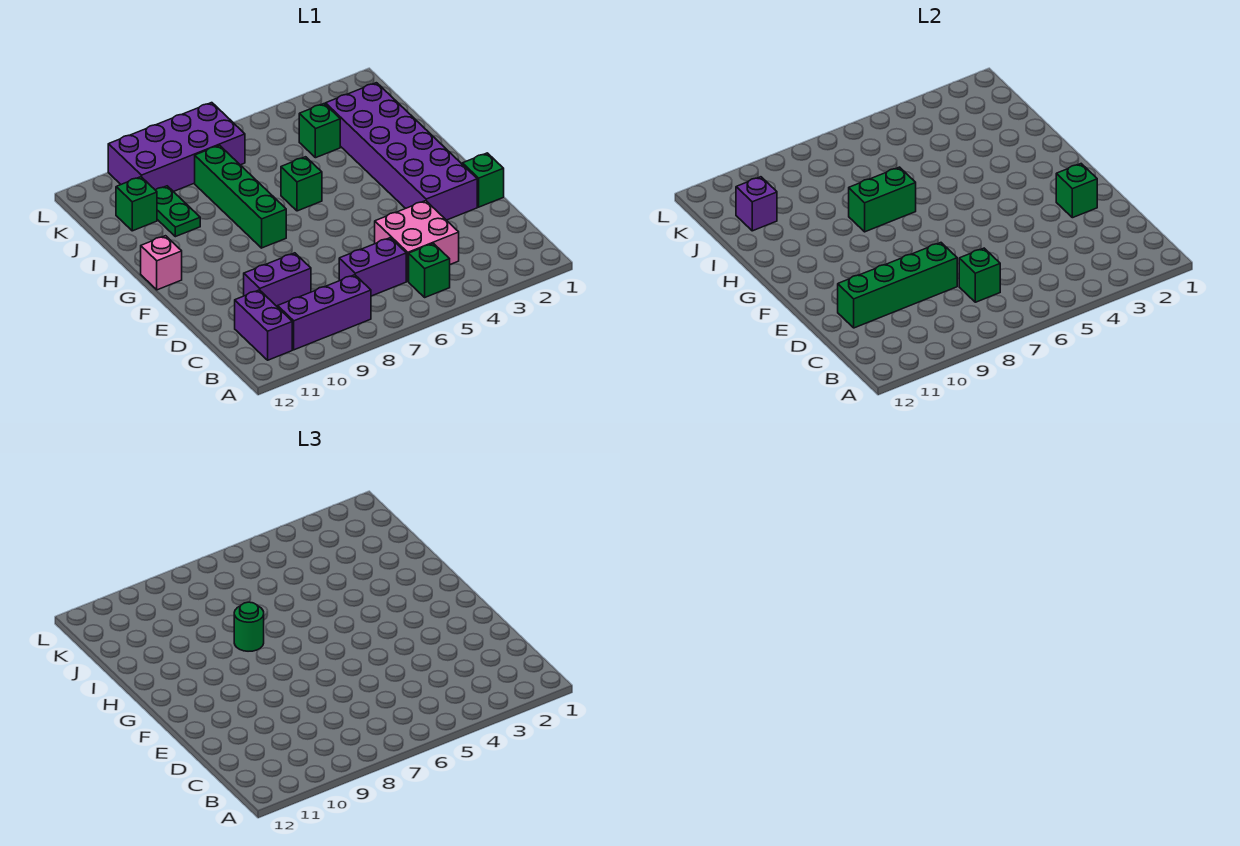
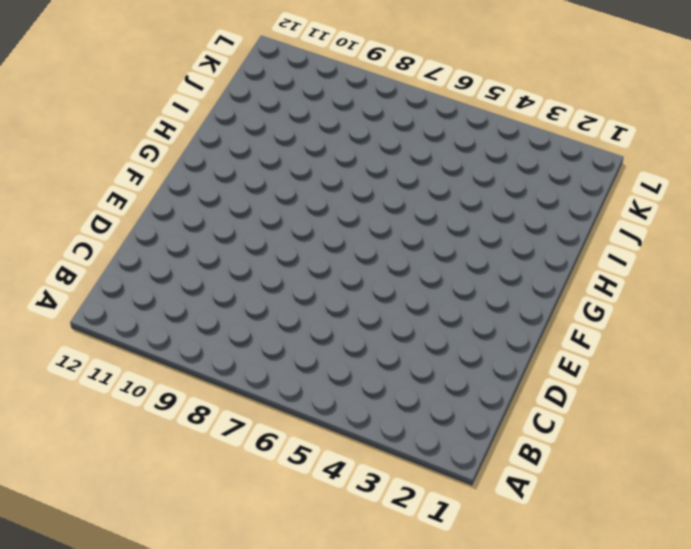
none -> green 1x1 brick [409,243,450,297]
none -> purple 1x3 brick [278,275,371,350]
none -> purple 1x2 brick [235,290,292,360]

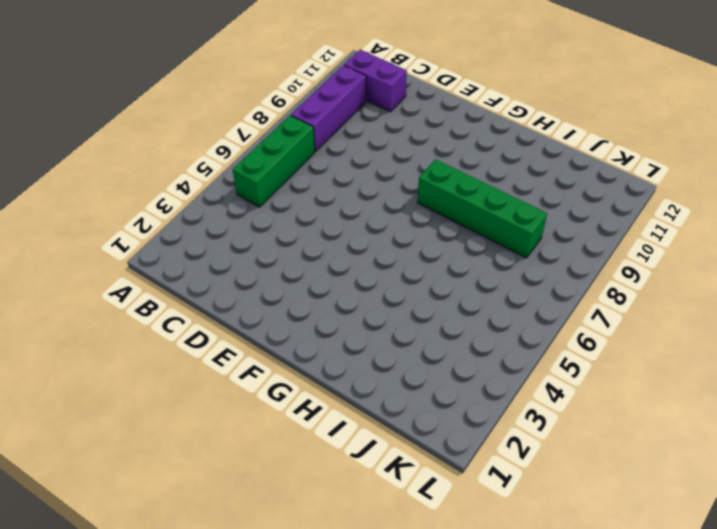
green 1x3 brick [233,115,315,207] -> green 1x1 brick [409,243,450,297]
none -> pink 2x2 brick [375,201,459,281]
none -> purple 1x2 brick [339,238,406,296]
none -> purple 1x2 brick [244,253,311,307]

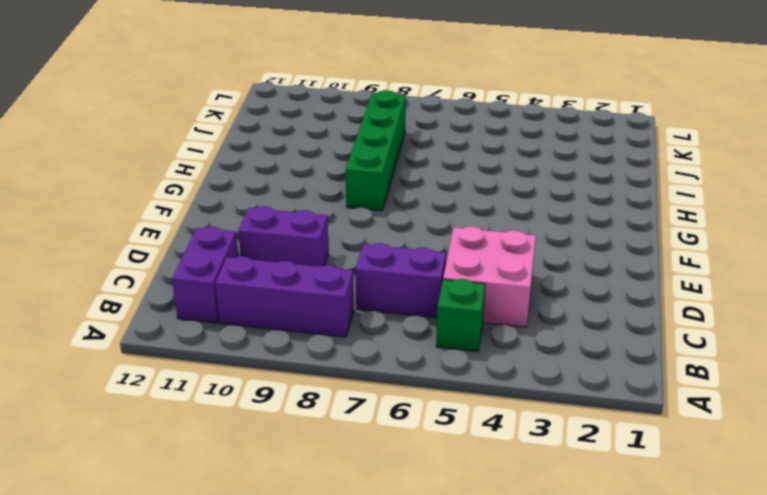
none -> green 1x1 brick [462,153,504,207]
none -> purple 2x6 brick [326,83,477,220]
none -> pink 1x1 brick [141,236,182,290]

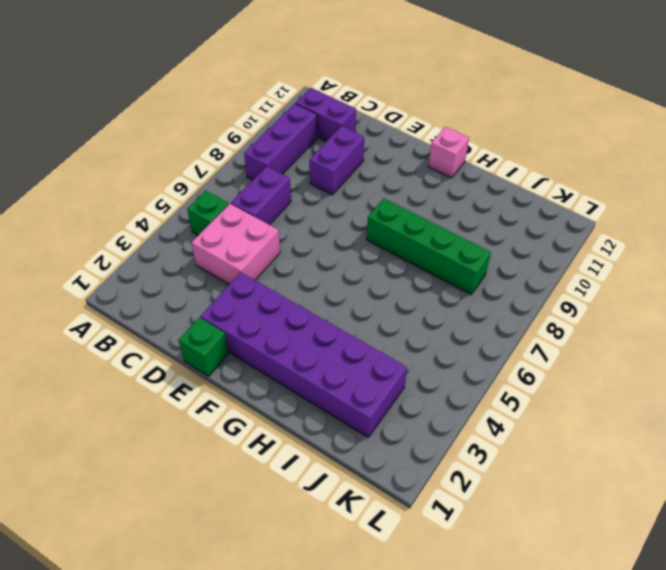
none -> green 1x1 brick [281,157,322,211]
none -> green 1x2 plate [156,186,200,237]
none -> green 1x1 brick [299,104,340,158]

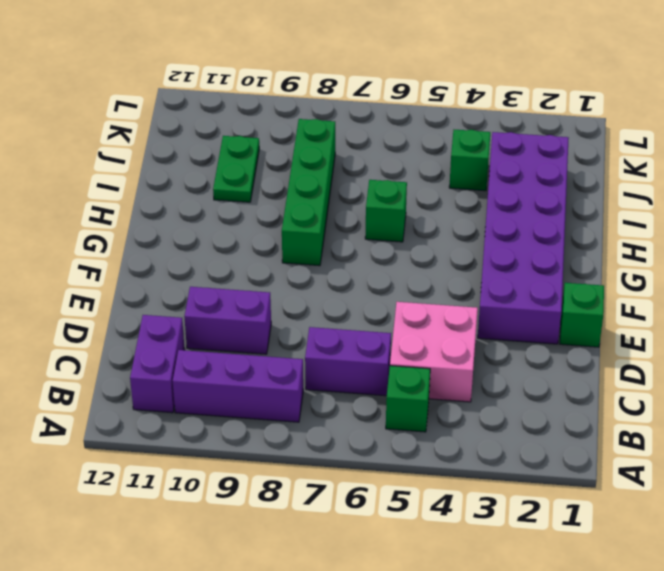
none -> pink 1x1 brick [141,236,182,290]
none -> green 1x1 brick [116,177,157,231]
none -> purple 2x4 brick [108,103,245,192]

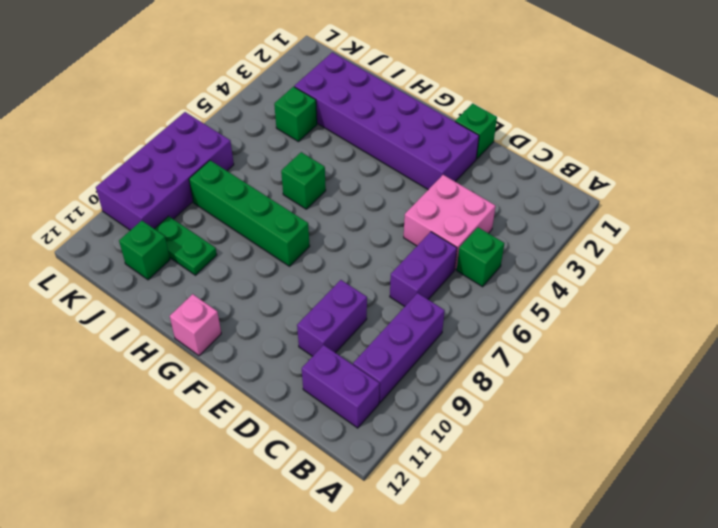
none -> green 1x1 brick [959,248,1000,302]
none -> green 1x4 brick [838,243,957,328]
none -> green 1x1 brick [1056,164,1097,218]

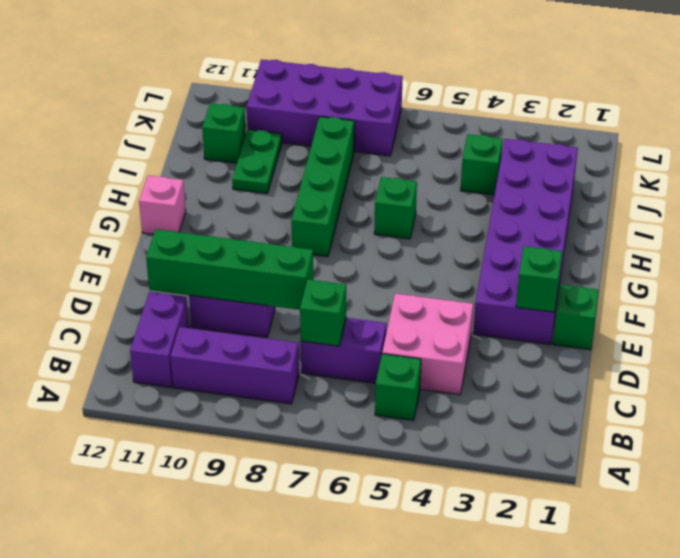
none -> green 1x2 brick [849,167,916,232]
none -> purple 1x1 brick [736,177,777,231]
none -> green 1x1 round brick [234,602,264,651]

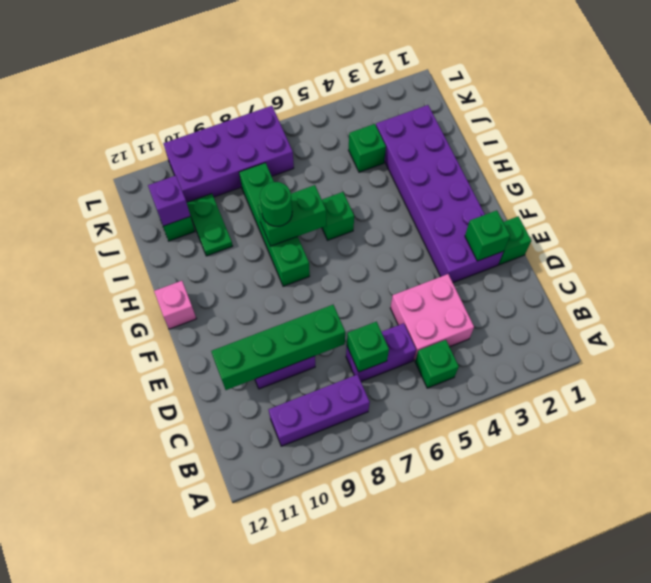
none -> purple 1x2 brick [235,290,292,360]

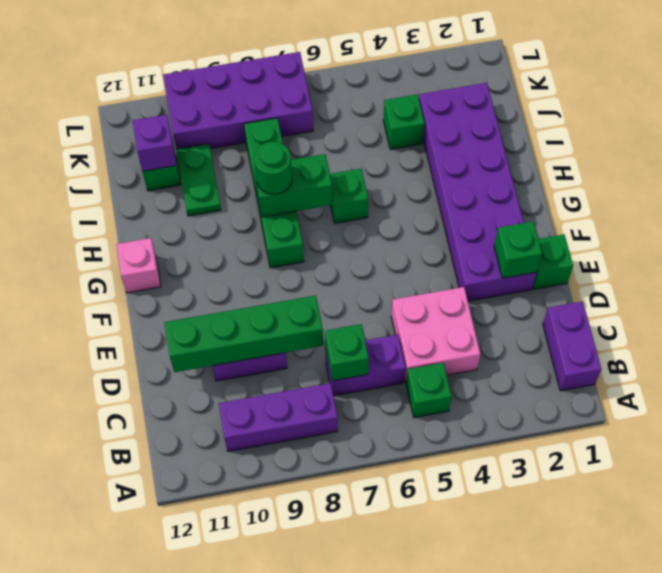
purple 1x2 brick [543,301,601,391] -> purple 1x2 brick moved to [235,290,292,360]

